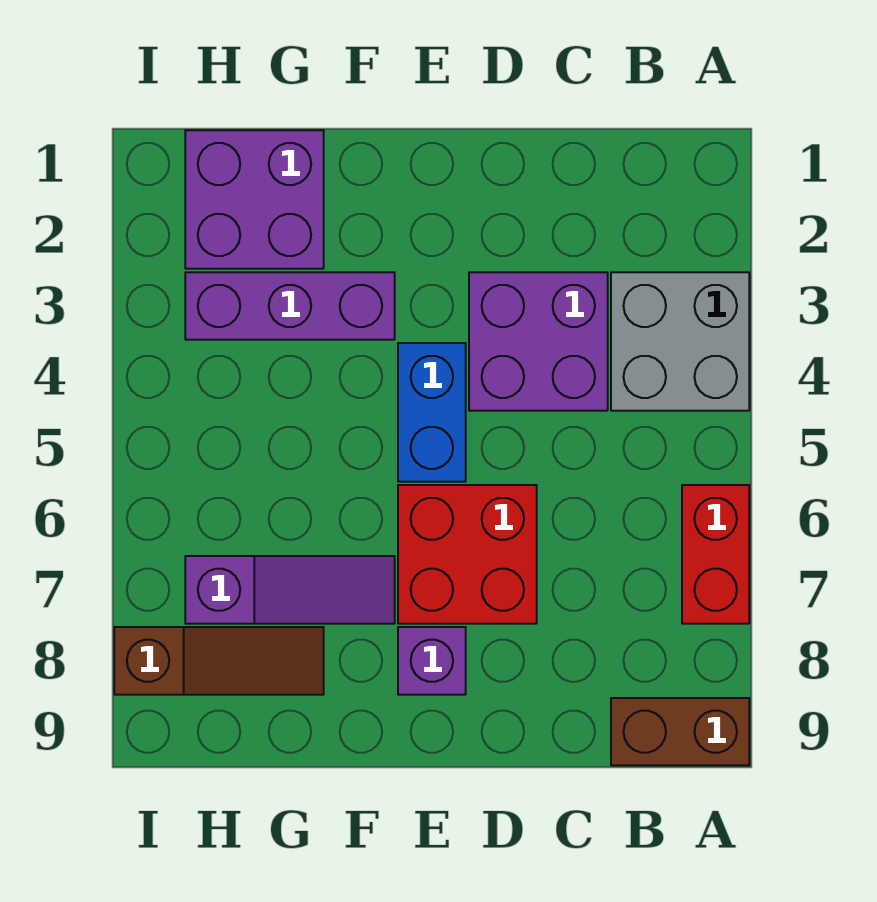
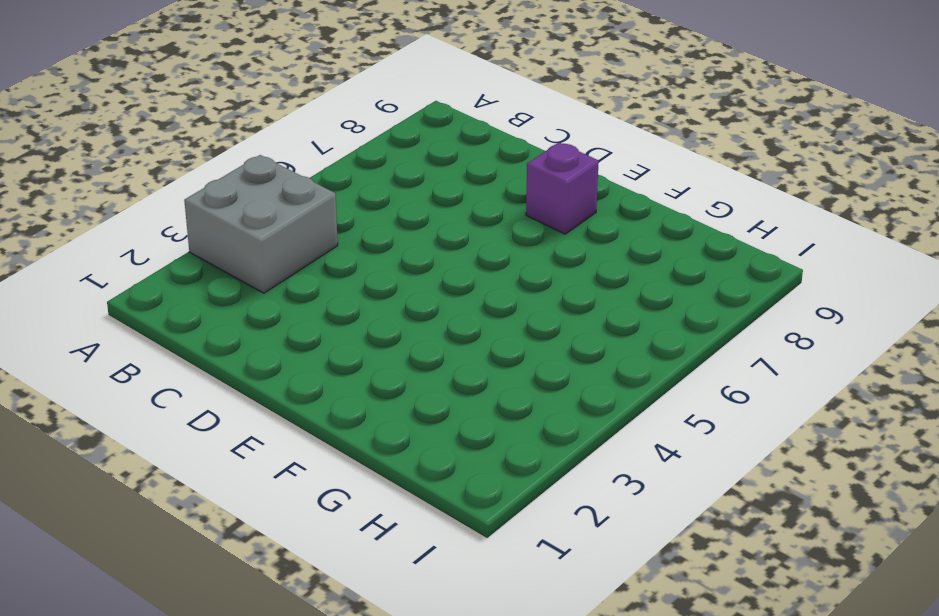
none -> red 1x2 brick [682,485,749,624]
none -> brown 1x2 brick [611,698,749,765]

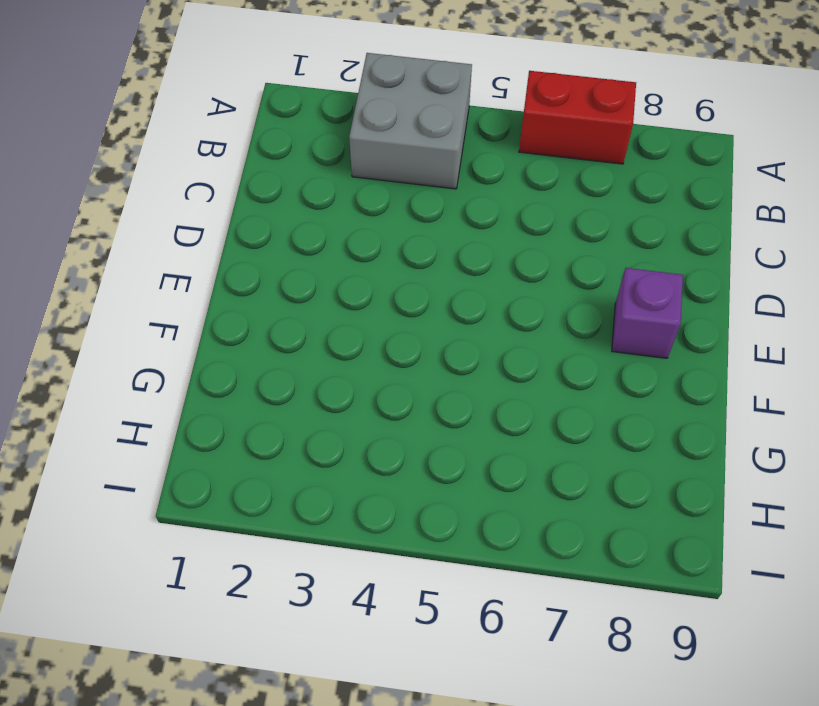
none -> brown 1x2 brick [611,698,749,765]
none -> purple 2x2 brick [469,272,608,411]

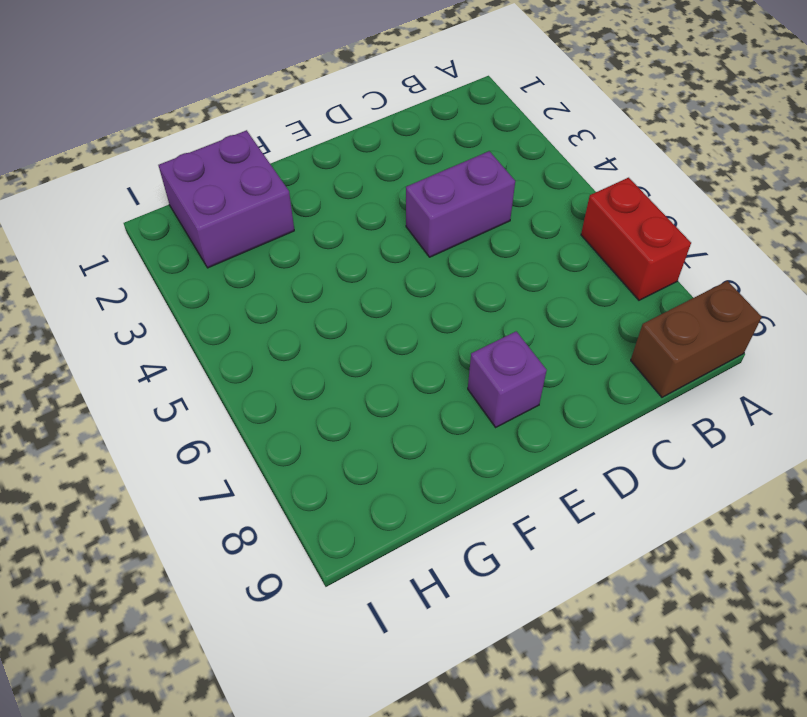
purple 1x2 brick [406,151,515,257] -> purple 2x2 brick [469,272,608,411]
none -> grey 2x2 brick [611,272,749,411]
none -> red 2x2 brick [398,485,537,624]

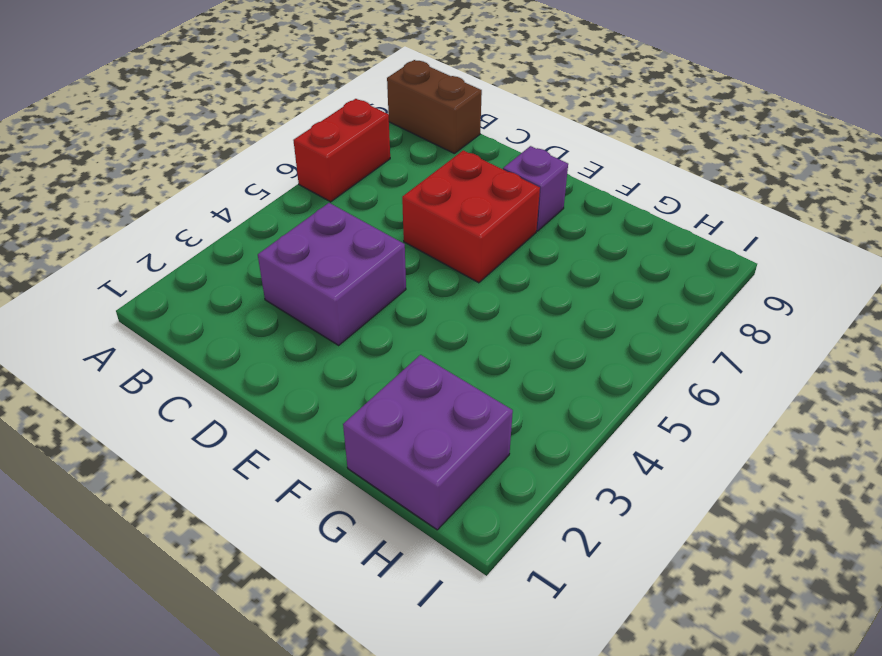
none -> grey 2x2 brick [611,272,749,411]
none -> blue 1x2 brick [398,343,466,482]

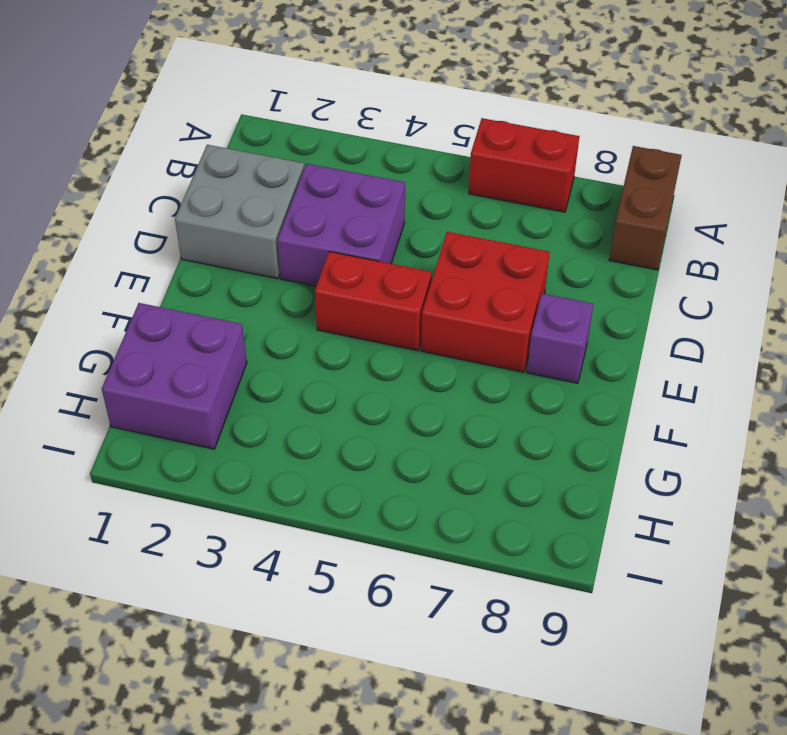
grey 2x2 brick [175,145,304,279] -> grey 2x2 brick moved to [611,272,749,411]
red 1x2 brick [315,252,432,351] -> blue 1x2 brick [398,343,466,482]
none -> purple 1x3 brick [185,272,395,340]
none -> purple 1x3 slope [185,556,395,624]

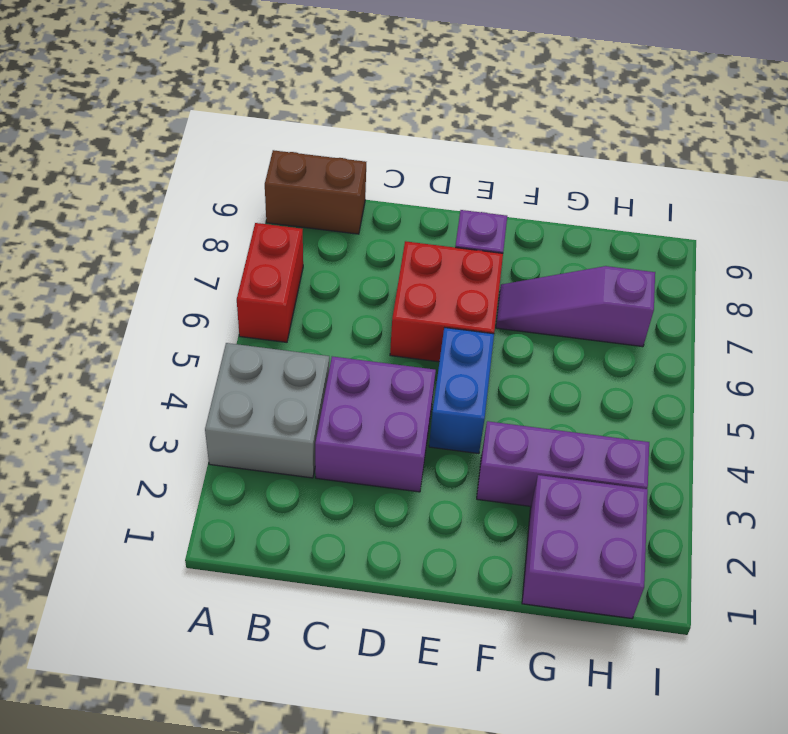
none -> brown 1x3 slope [114,627,324,695]

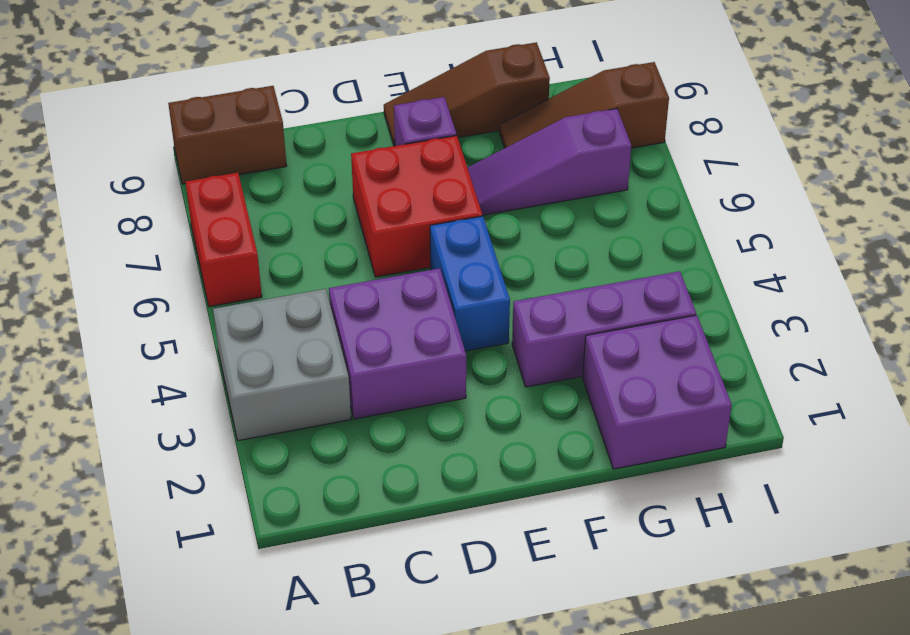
brown 1x3 slope [384,42,550,146] -> none

